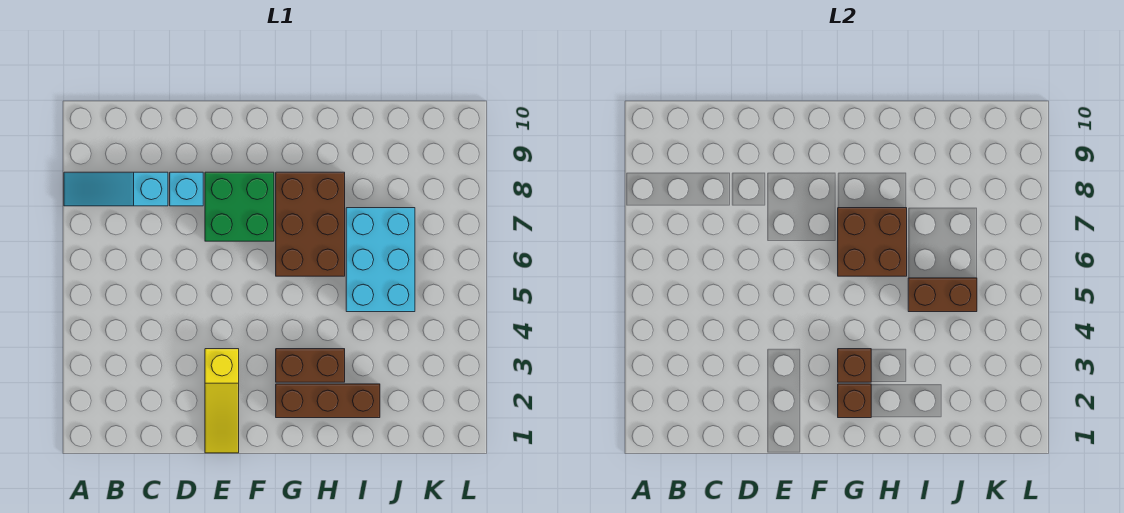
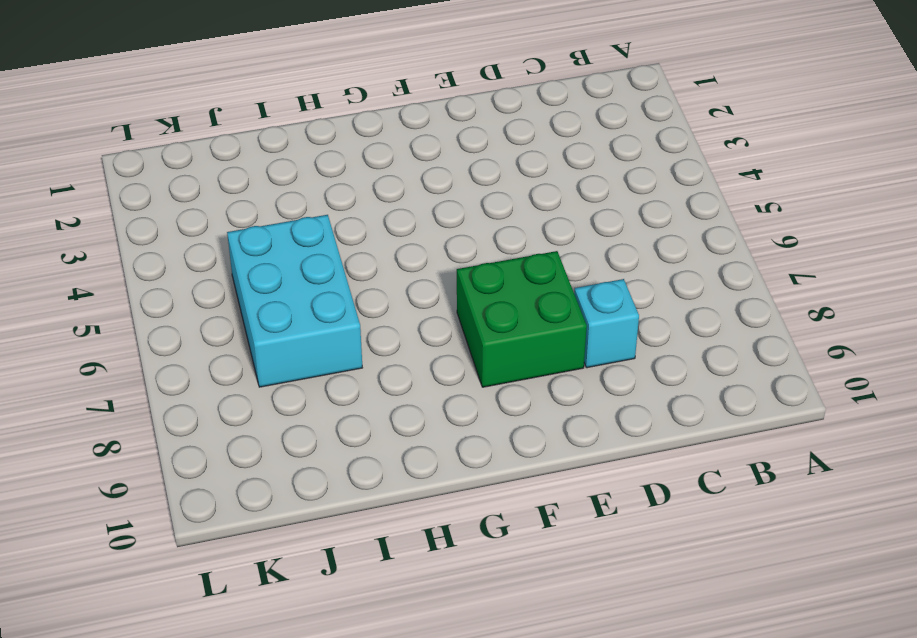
none -> cyan 1x3 slope [64,172,168,206]
none -> yellow 1x3 slope [205,349,239,453]
none -> brown 1x3 brick [276,384,380,418]

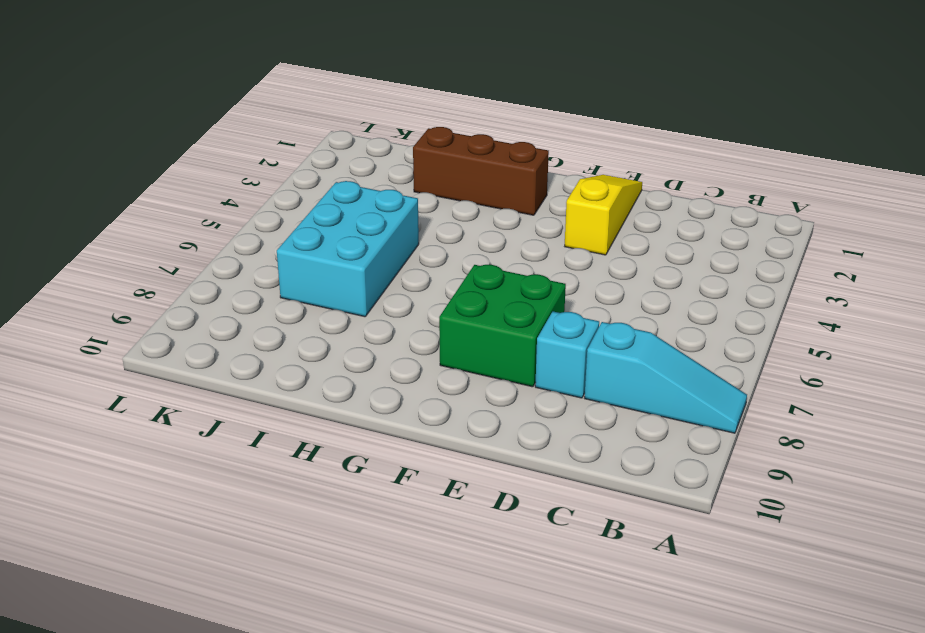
none -> brown 1x2 brick [276,349,345,382]
none -> brown 2x3 brick [276,172,345,276]
none -> brown 1x1 brick [838,384,871,418]

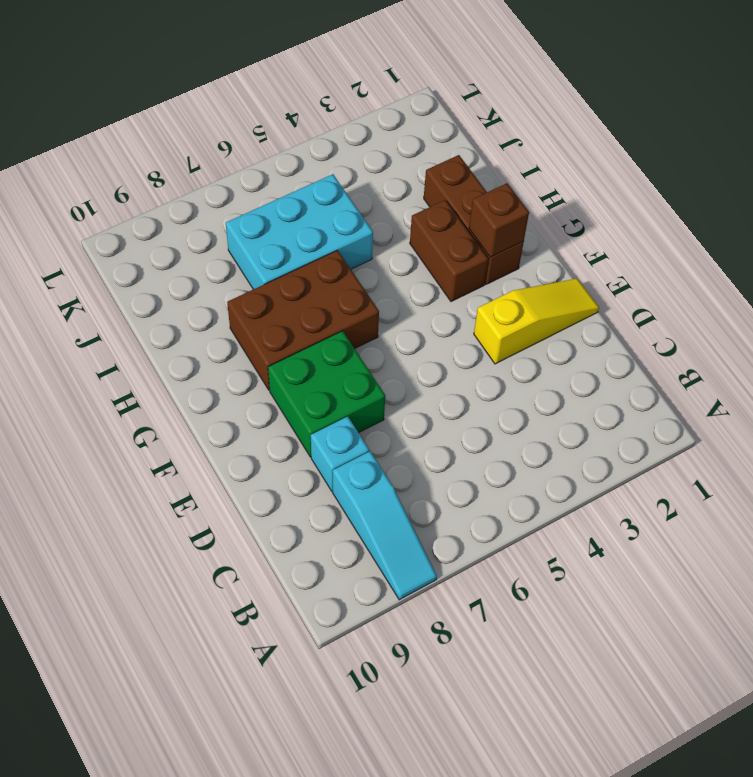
none -> brown 1x1 brick [838,349,871,382]
none -> brown 2x2 brick [838,208,907,276]
none -> brown 1x2 brick [908,278,977,312]

